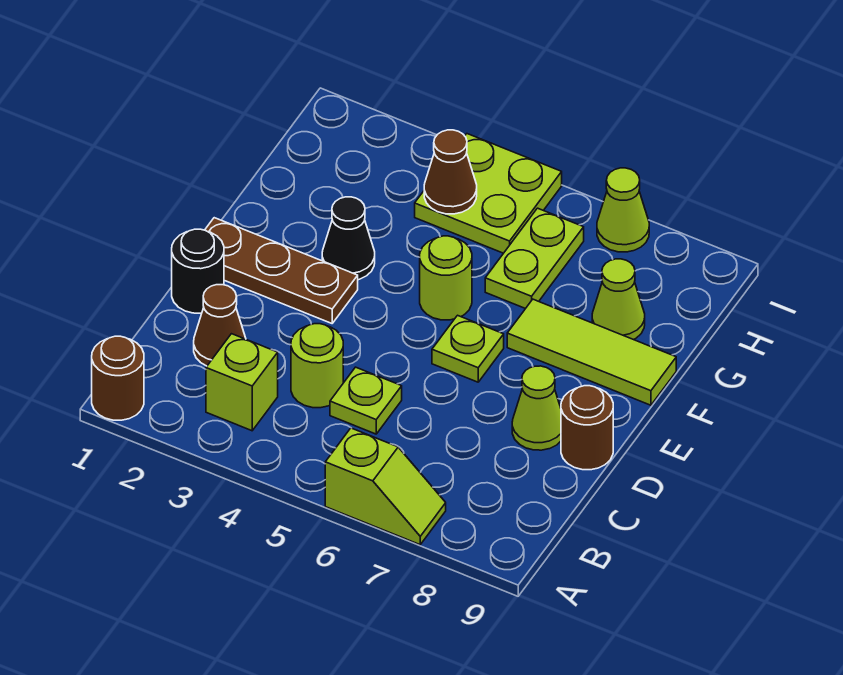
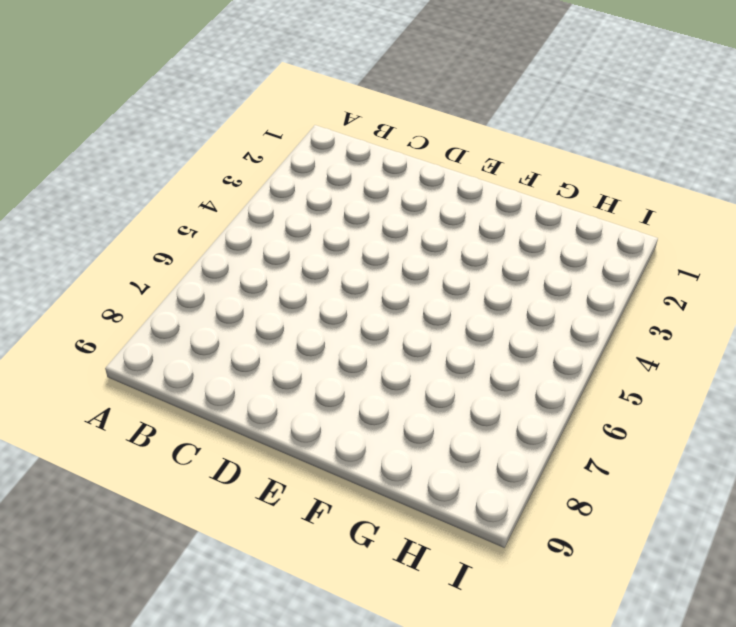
none -> brown 1x1 round brick [92,336,144,420]
none -> lime 1x2 slope [325,428,446,545]
none -> lime 1x1 brick [206,334,278,431]

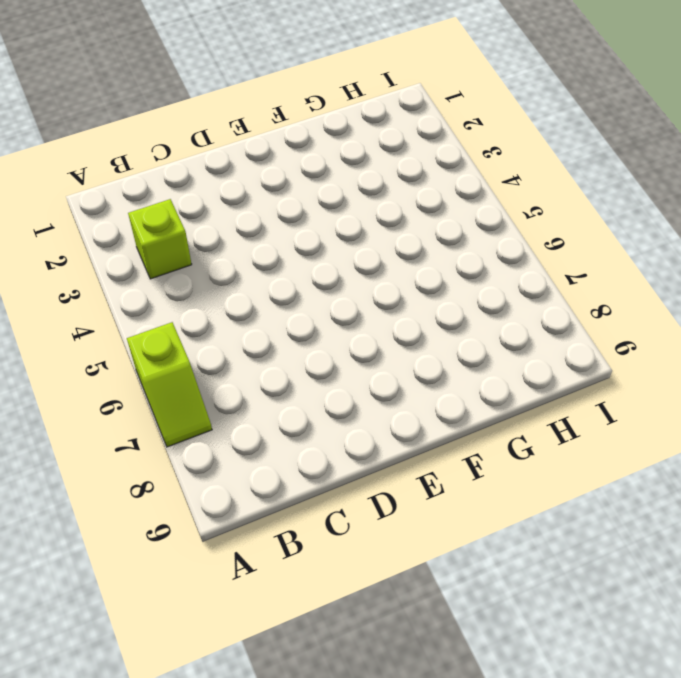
none -> brown 1x1 round brick [92,336,144,420]
none -> brown 1x1 cone [194,285,246,366]
none -> lime 1x1 round brick [291,324,343,408]

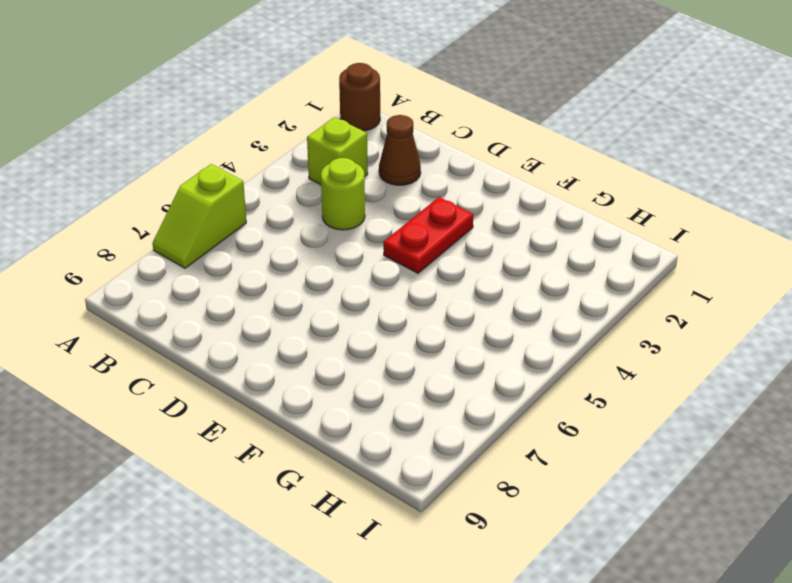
red 1x2 plate [383,197,473,273] -> brown 1x3 plate [205,218,358,323]
none -> lime 1x1 plate [330,367,402,434]
none -> black 1x1 round brick [172,229,224,313]
none -> lime 1x1 cone [512,366,561,450]

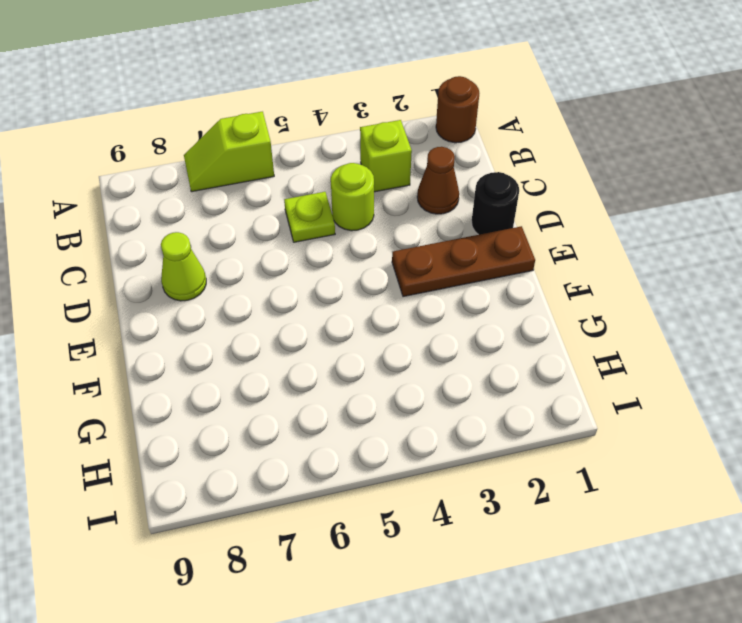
none -> brown 1x1 round brick [561,386,613,470]
none -> lime 1x1 plate [432,315,504,382]
none -> black 1x1 cone [322,197,375,280]

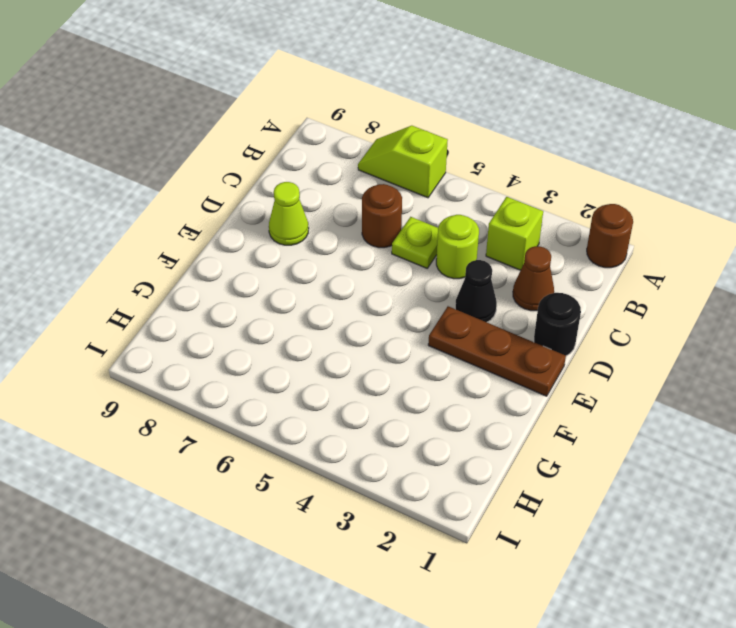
brown 1x1 round brick [362,184,402,248] -> brown 1x1 round brick moved to [561,386,613,470]
black 1x1 cone [455,260,497,322] -> black 1x1 cone moved to [322,197,375,280]
none -> lime 1x1 plate [432,315,504,382]
none -> lime 1x1 round brick [420,236,472,320]
none -> lime 1x3 tile [507,299,676,405]

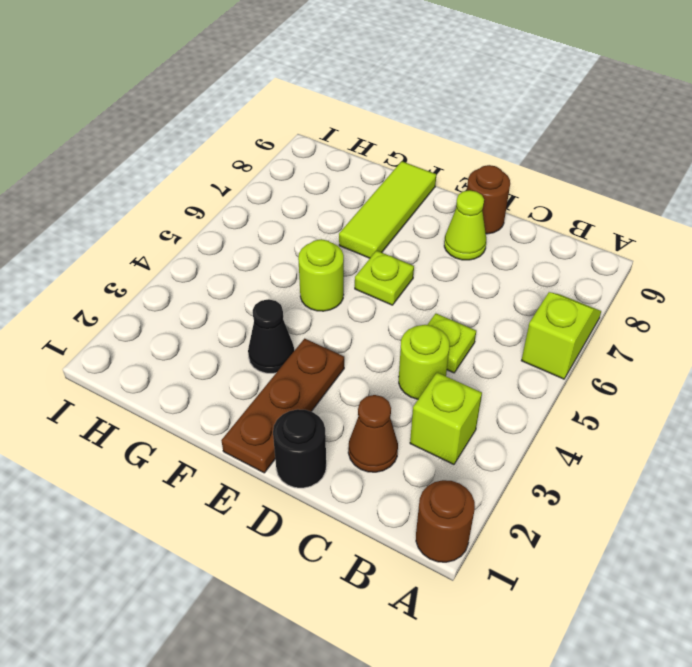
none -> lime 1x2 plate [485,208,584,309]
none -> lime 1x1 cone [592,259,645,340]
none -> lime 2x2 plate [415,134,562,253]

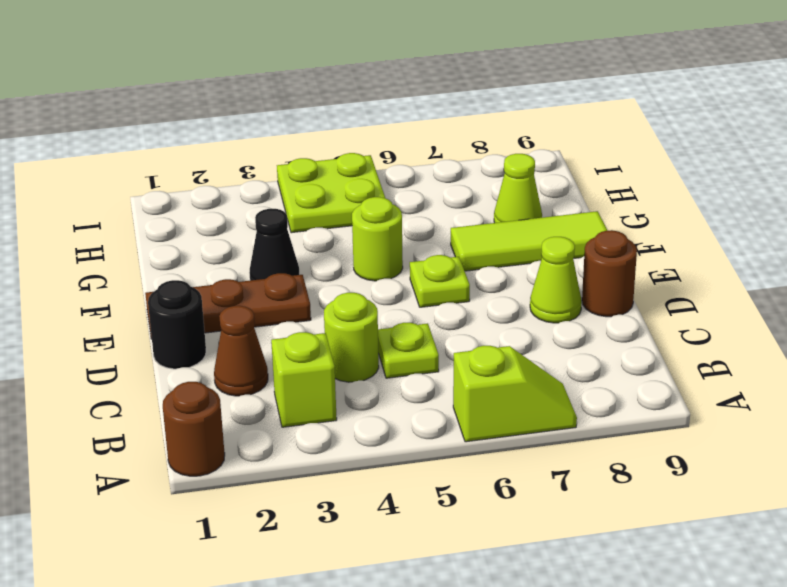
none -> lime 1x2 plate [485,208,584,309]
none -> lime 1x1 cone [597,168,649,252]
none -> brown 1x1 cone [424,130,477,214]

